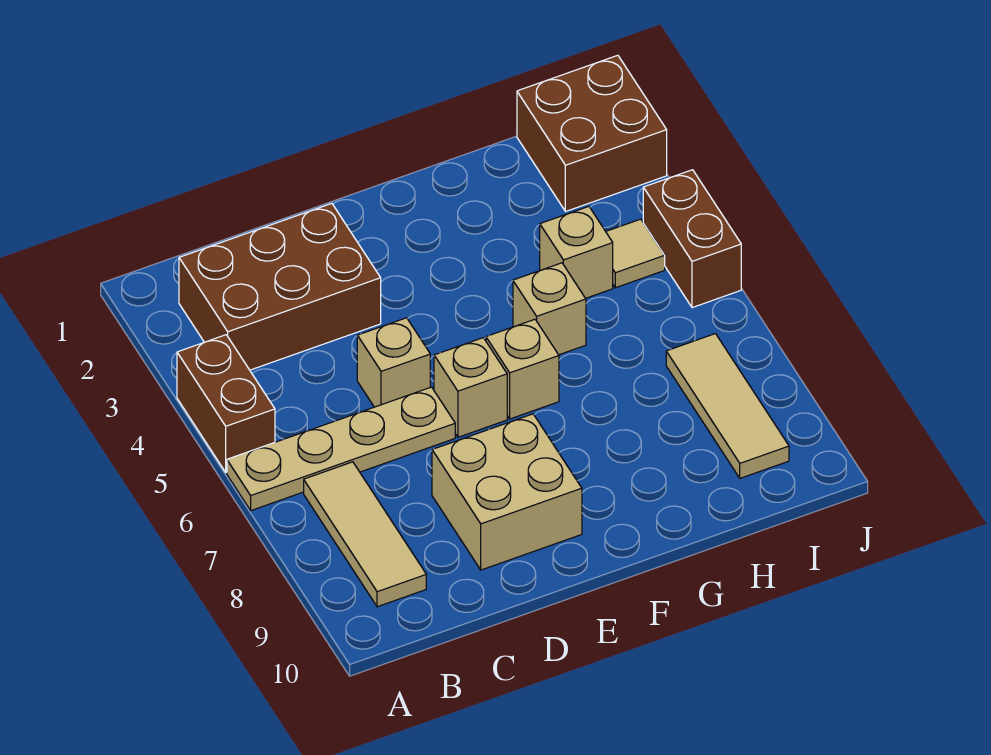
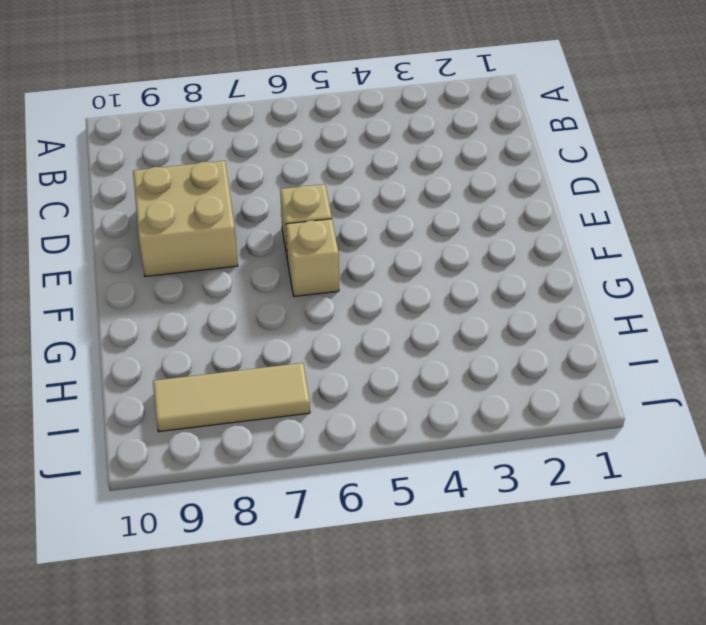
none -> brown 1x2 brick [177,335,275,472]
none -> tan 1x4 plate [227,387,455,510]
none -> brown 2x3 brick [179,204,381,370]

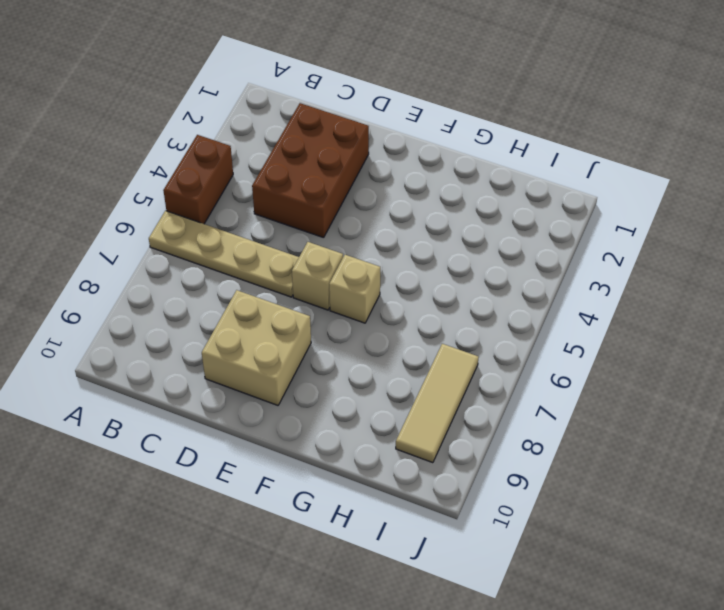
brown 2x3 brick [252,103,369,238] -> brown 2x3 brick turned to [179,204,381,370]
none -> tan 1x3 tile [304,462,426,607]
none -> tan 1x1 brick [357,318,430,407]
none -> tan 1x1 brick [513,263,586,355]

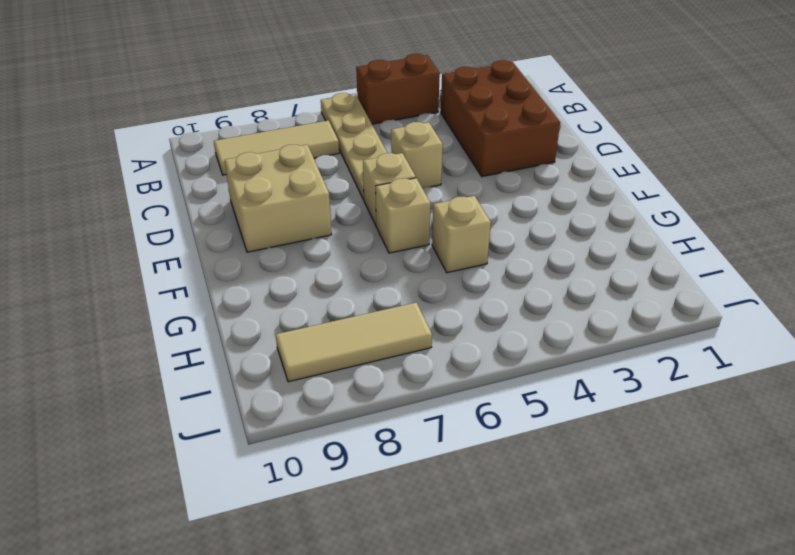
none -> tan 1x1 brick [540,206,613,298]
none -> brown 2x2 brick [517,55,667,211]
none -> tan 1x1 tile [606,219,665,288]

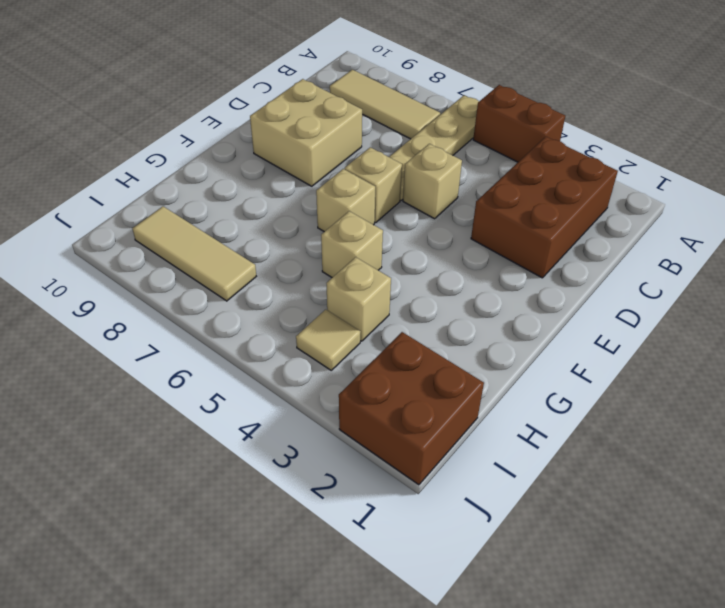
none -> brown 1x2 brick [643,170,741,308]

